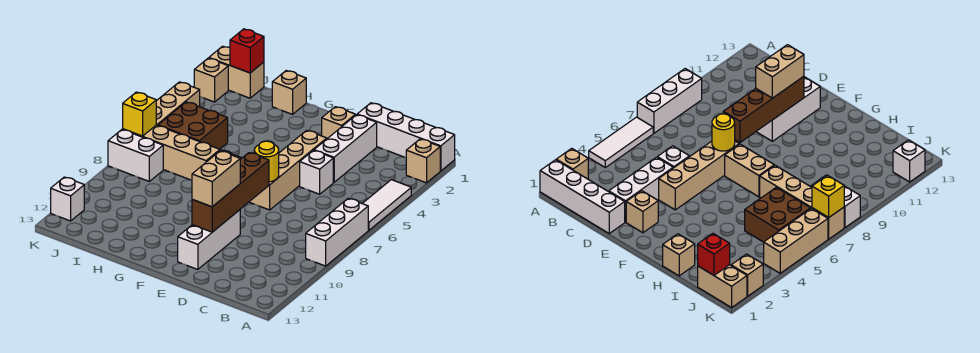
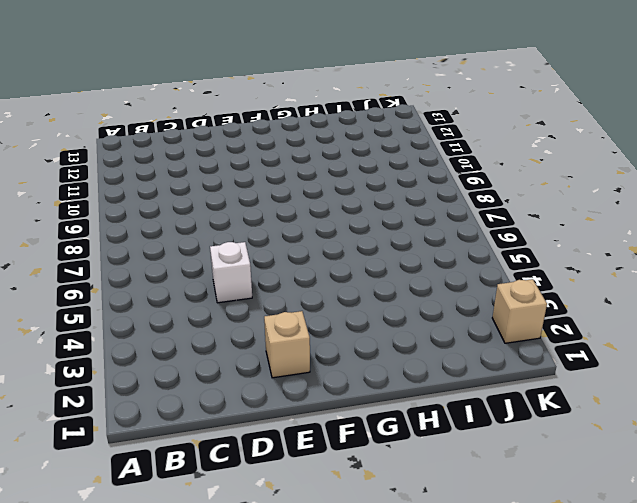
none -> white 1x4 brick [357,103,455,171]
none -> tan 1x1 brick [406,139,440,183]
none -> white 1x3 tile [362,180,411,230]

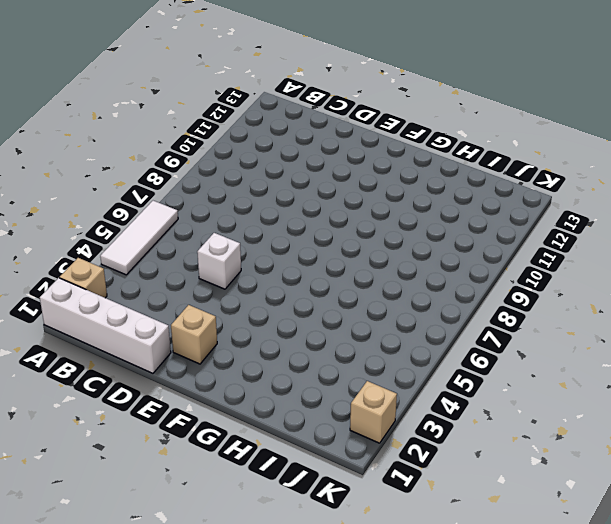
none -> white 1x3 brick [306,198,368,266]
none -> white 1x3 brick [314,115,377,182]
none -> tan 1x4 brick [250,130,327,210]

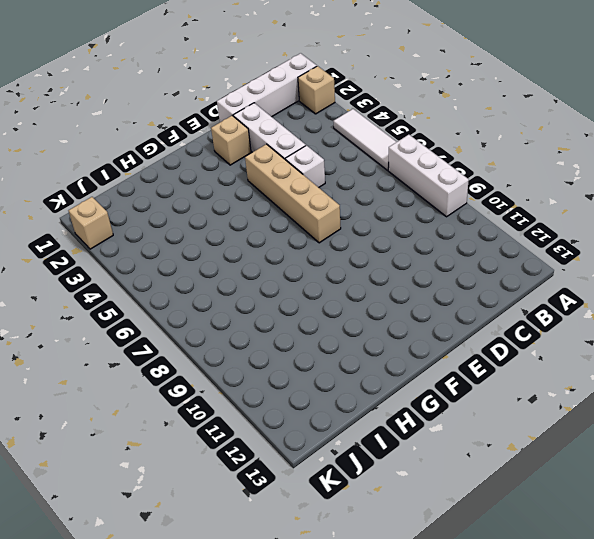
none -> white 1x3 brick [178,210,240,269]
none -> tan 1x2 brick [725,144,774,197]
none -> tan 1x1 brick [272,71,306,114]

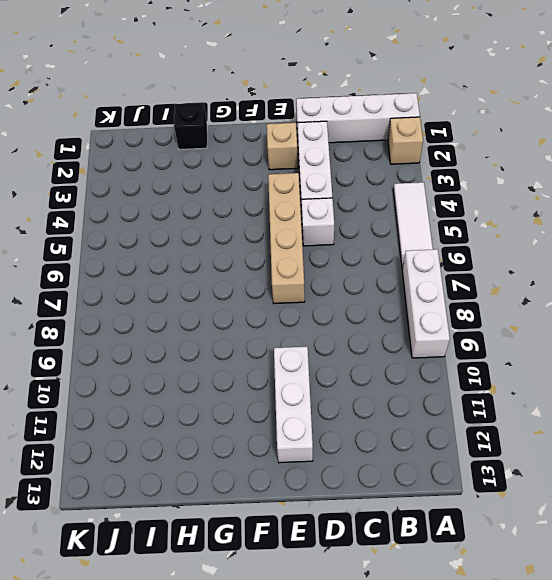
black 1x1 brick [174,103,207,150] -> tan 1x1 brick [272,71,306,114]
none -> tan 1x2 brick [725,144,774,197]
none -> tan 1x4 brick [123,125,220,180]
none -> brown 2x2 brick [158,102,228,149]

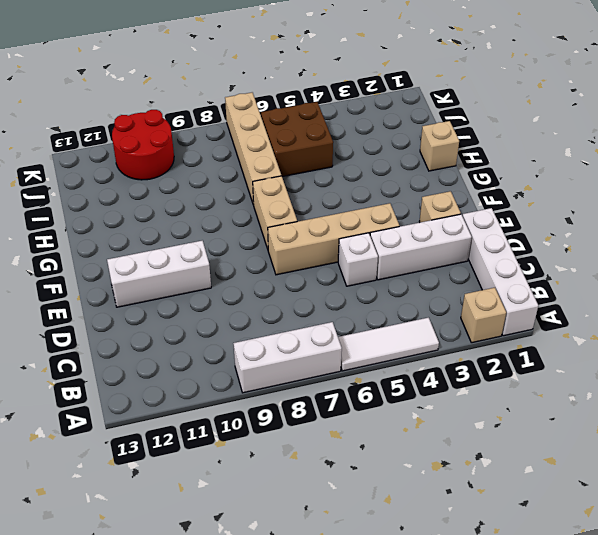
red 2x2 round brick [112,110,174,180] -> none
none -> tan 1x2 brick [209,46,264,98]
none -> white 1x2 brick [108,130,163,181]
none -> tan 1x1 brick [194,58,228,102]

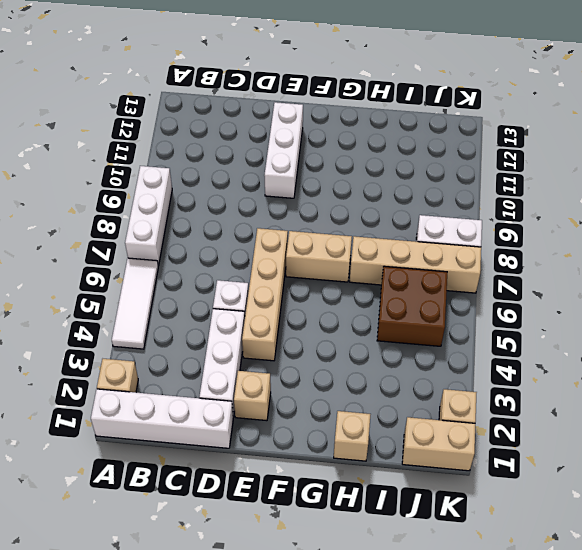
none -> tan 1x3 brick [156,82,200,126]
none -> white 1x1 brick [51,177,84,221]
none -> yellow 1x1 round brick [254,141,279,182]

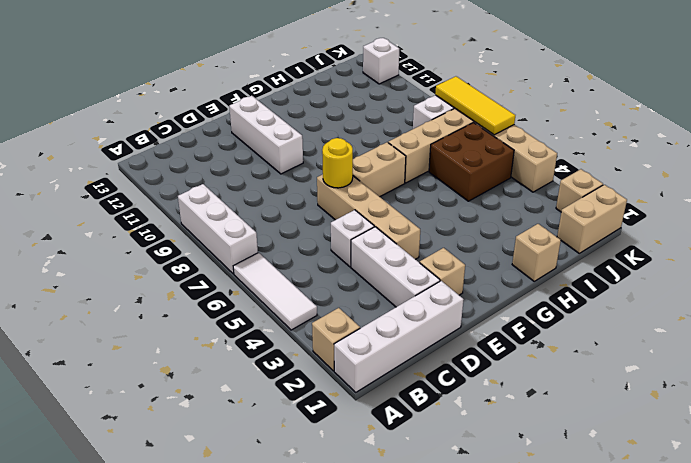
yellow 1x3 tile [435,76,515,135] -> yellow 1x1 brick [123,92,156,136]
none -> brown 1x4 brick [192,153,269,232]
none -> red 1x1 brick [230,29,264,73]
none -> tan 1x2 brick [192,151,240,207]

